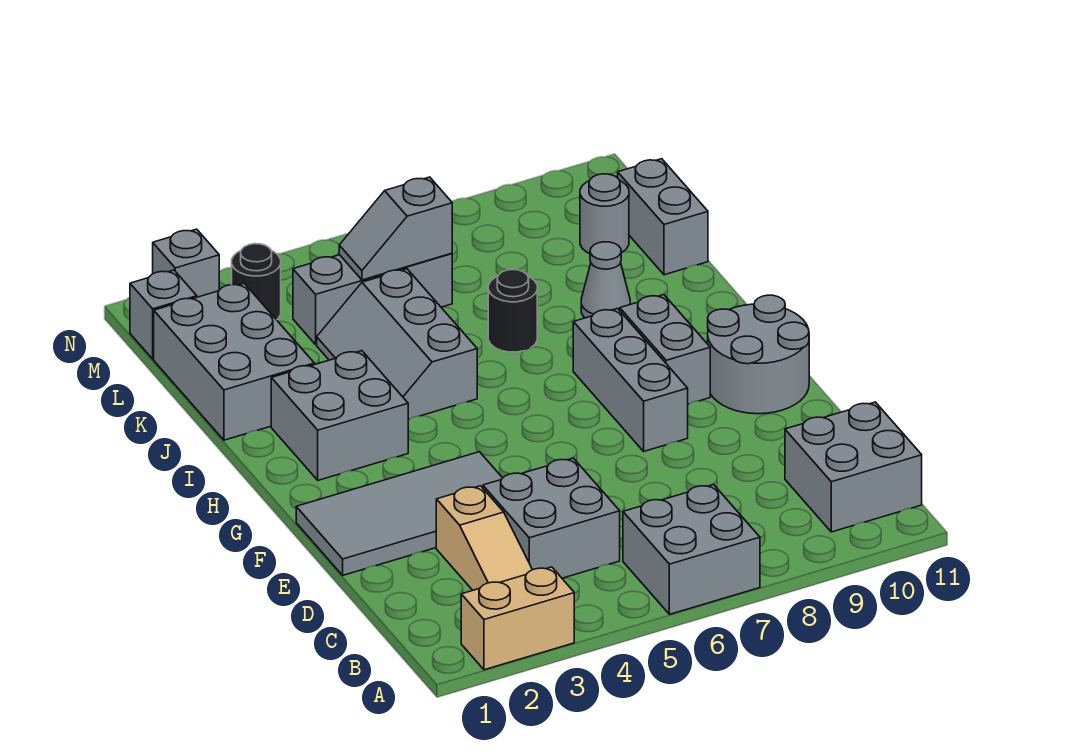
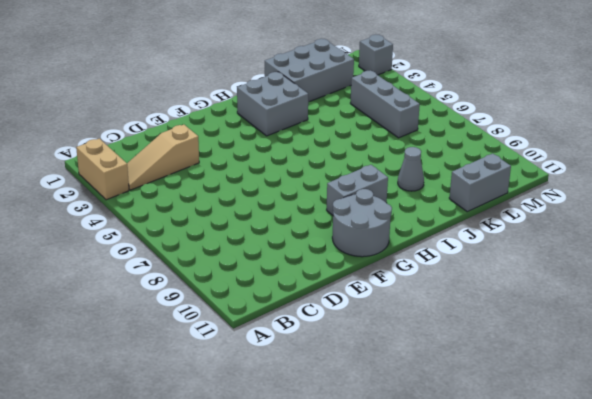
none -> grey 2x2 brick [623,485,760,614]
none -> grey 2x2 brick [785,402,922,532]
none -> grey 2x2 brick [483,458,620,578]

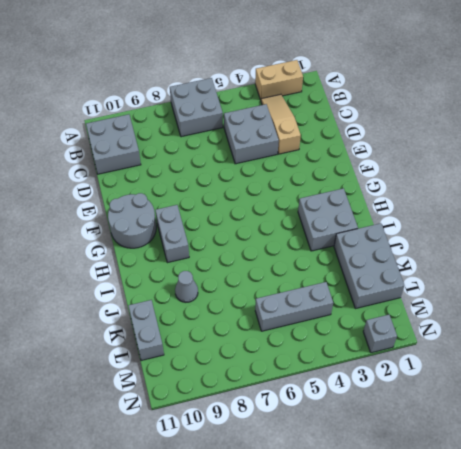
none -> grey 2x4 tile [296,452,502,575]
none -> grey 1x3 brick [573,308,688,451]
none -> grey 2x3 slope [317,269,477,419]

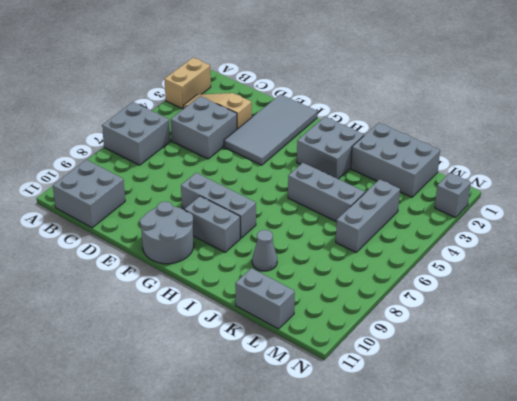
none -> black 1x1 round brick [488,270,537,352]
none -> grey 1x1 round brick [580,174,629,254]
none -> grey 1x1 brick [130,270,197,359]

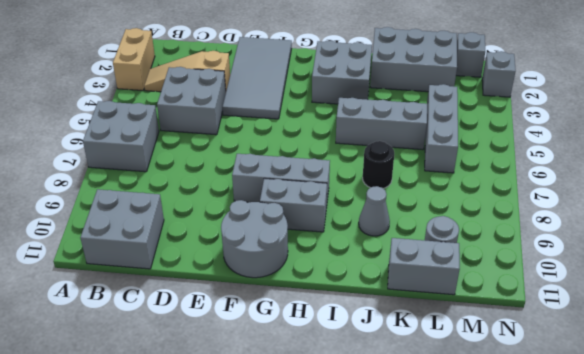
none -> black 1x1 round brick [232,244,281,320]
none -> grey 1x2 slope [339,177,452,280]

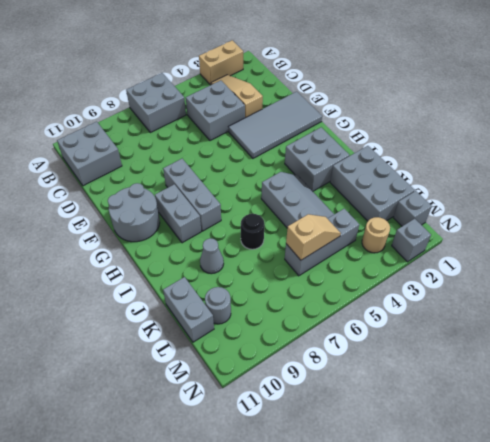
tan 1x2 slope [286,214,341,260] -> grey 1x2 slope [339,177,452,280]
tan 1x1 round brick [362,217,390,253] -> black 1x1 round brick [232,244,281,320]

